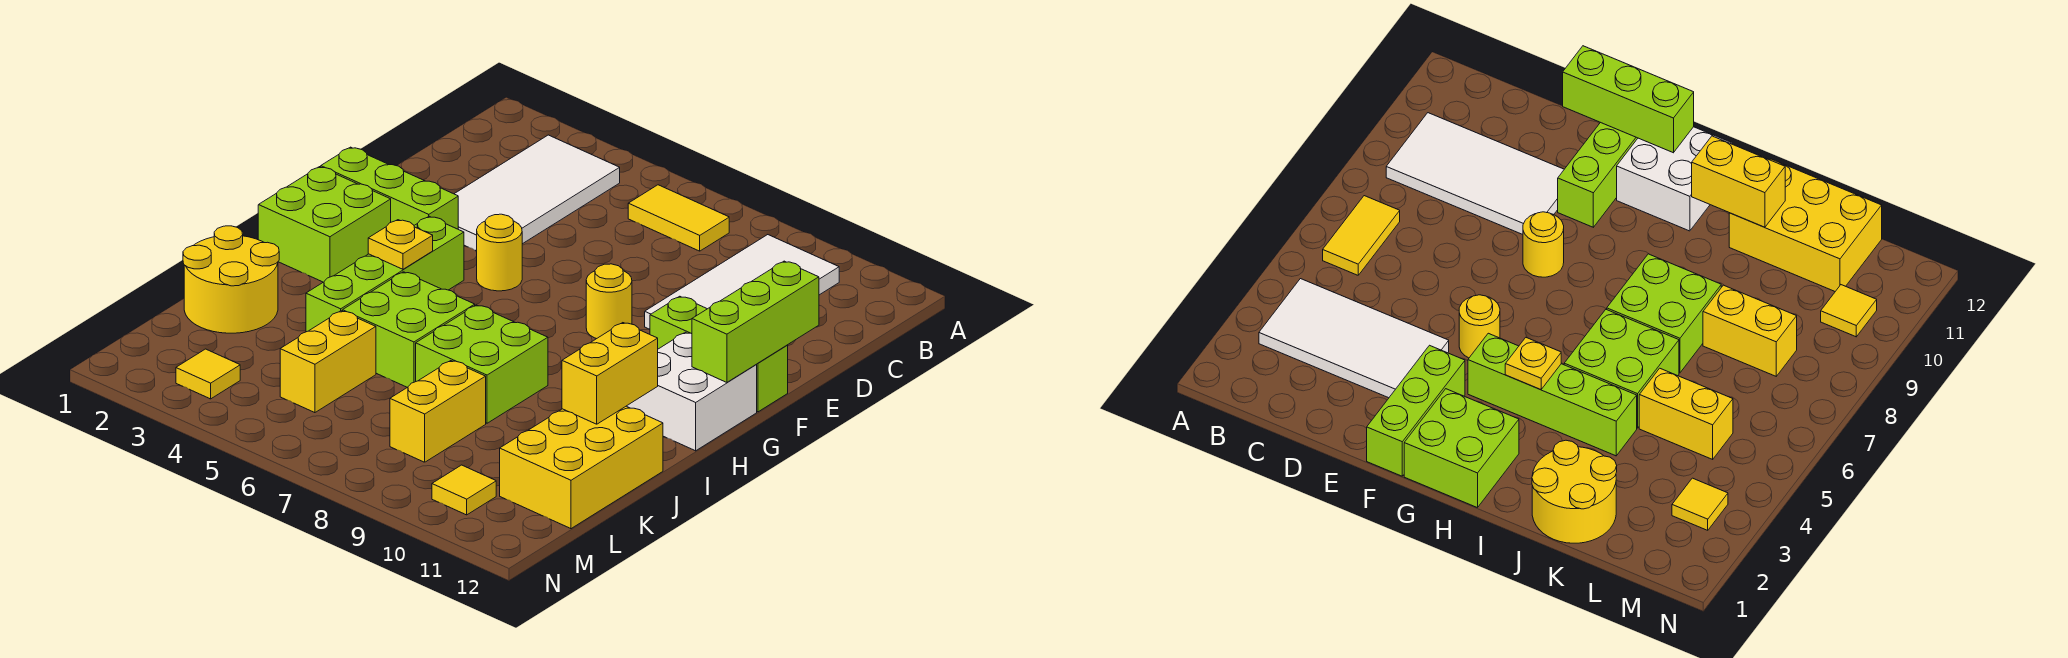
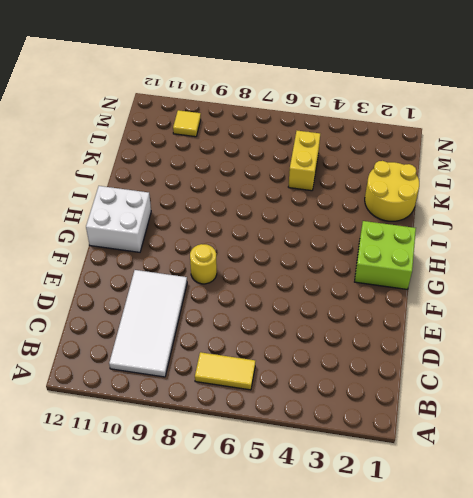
none -> white 2x4 tile [455,135,620,251]
none -> lime 1x3 brick [321,147,458,229]
none -> yellow 1x1 round brick [477,214,522,291]

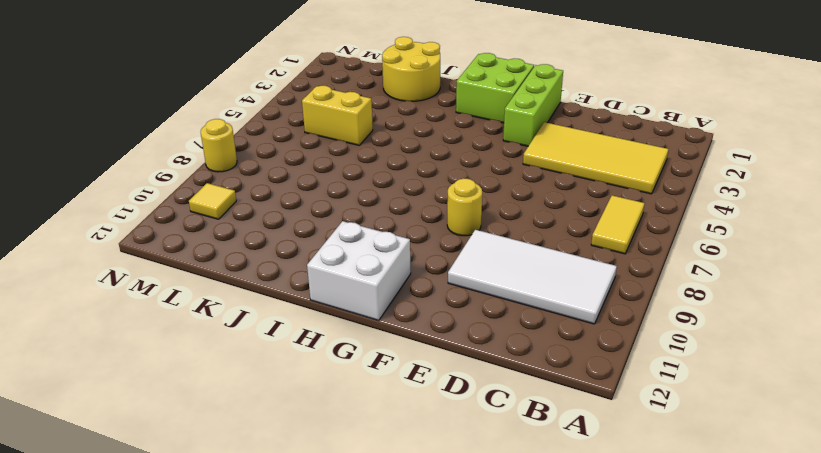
yellow 2x4 tile [523,122,669,194] -> white 2x4 tile [455,135,620,251]
yellow 1x1 round brick [201,119,237,172] -> yellow 1x1 round brick moved to [477,214,522,291]
none -> lime 1x3 brick [650,296,788,412]
none -> lime 1x4 brick [306,216,464,332]
none -> lime 2x2 brick [343,272,475,387]

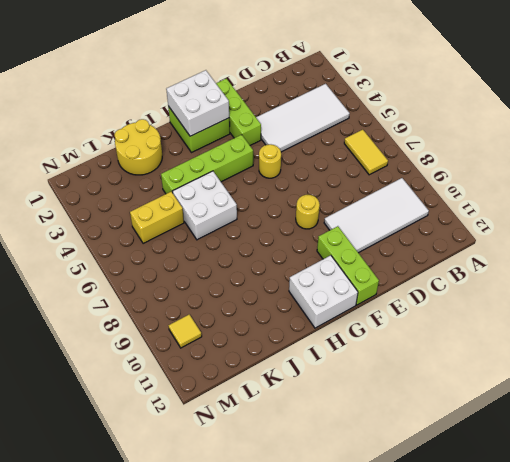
white 2x2 brick [166,70,229,136] -> none
white 2x2 brick [173,171,237,240] -> lime 2x2 brick [343,272,475,387]
none -> lime 2x2 brick [416,305,548,423]
none -> yellow 2x3 brick [500,406,663,529]
none -> yellow 1x2 brick [390,361,486,462]

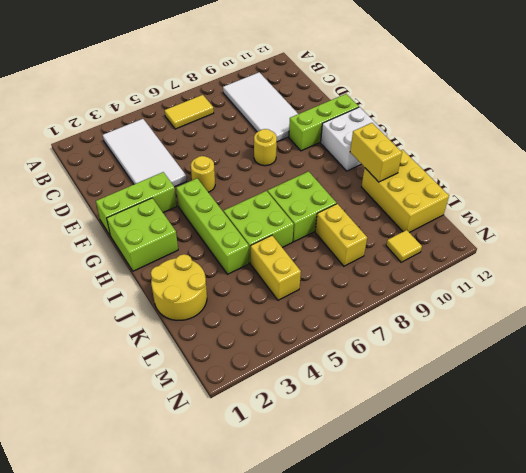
none -> yellow 1x1 tile [176,349,240,399]
none -> lime 1x3 brick [692,261,819,382]
none -> yellow 1x1 plate [368,220,433,269]

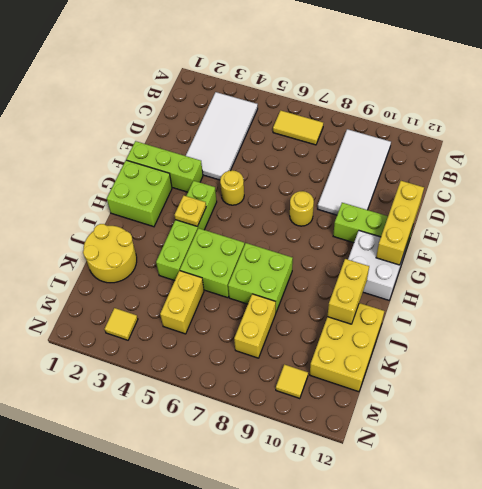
yellow 1x3 brick [376,181,424,265] -> lime 1x3 brick [692,261,819,382]

